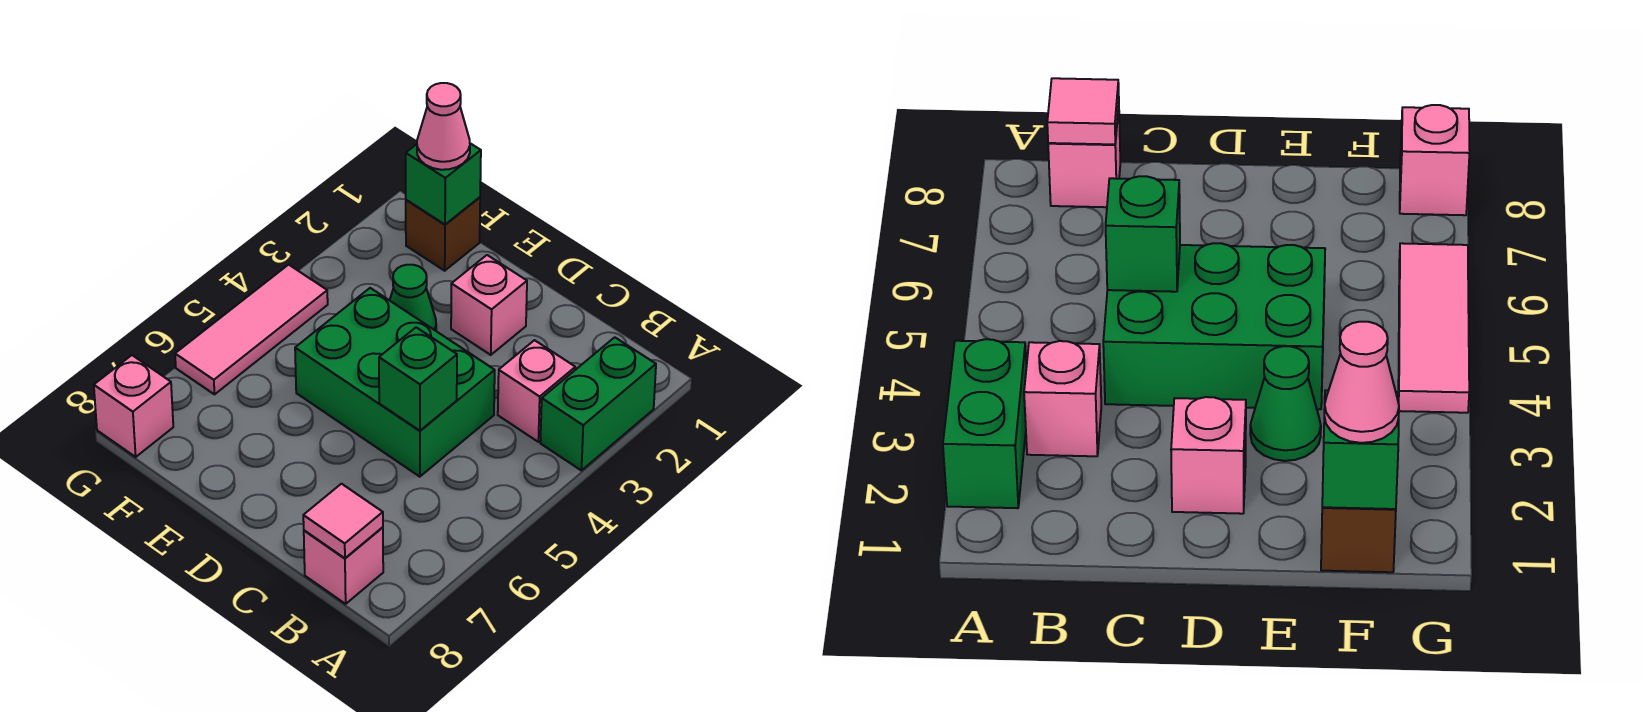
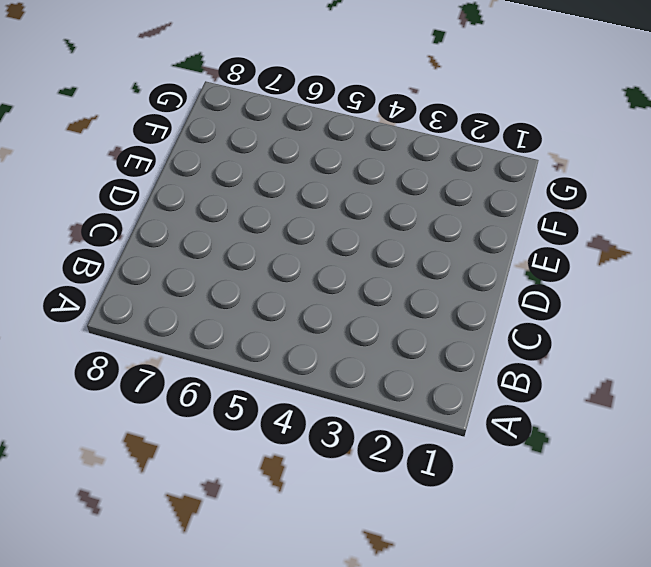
none -> green 1x2 brick [540,337,656,471]
none -> pink 1x1 brick [498,340,575,442]
none -> pink 1x1 brick [304,527,383,604]

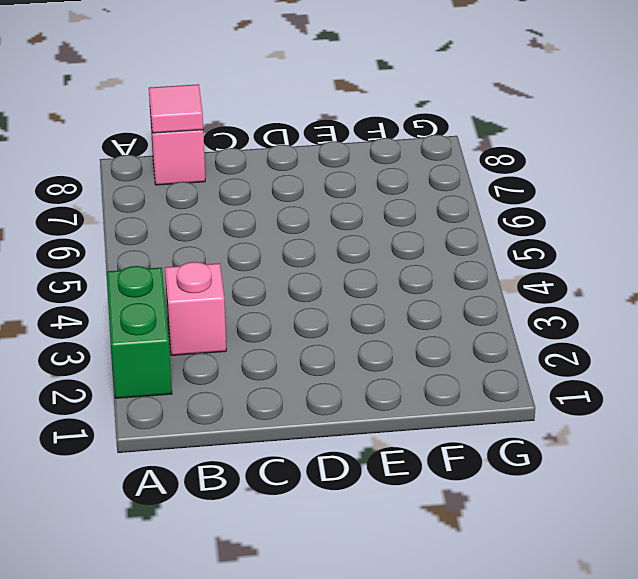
none -> green 2x3 brick [295,288,495,477]
none -> pink 1x1 brick [451,255,527,355]
none -> green 1x1 cone [390,265,436,331]

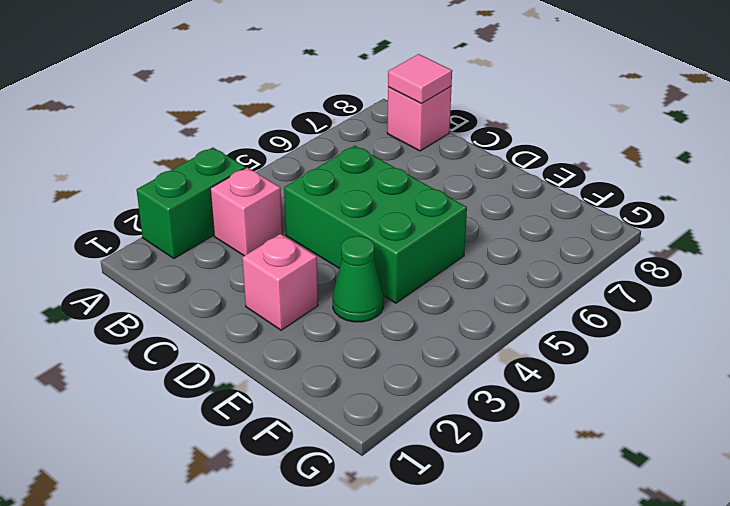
none -> brown 1x1 brick [406,197,480,271]
none -> pink 1x3 tile [175,265,328,394]
none -> pink 1x1 brick [94,355,173,457]

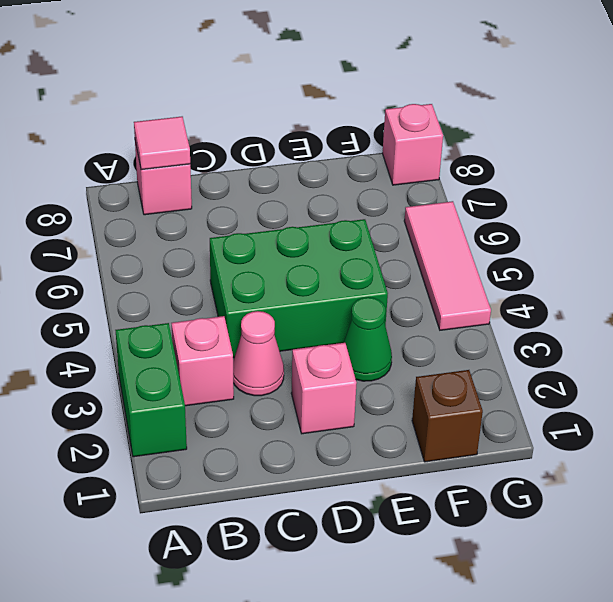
pink 1x1 cone [233,311,284,396] -> pink 1x1 cone moved to [417,83,470,170]
none -> green 1x1 brick [379,327,457,431]
none -> green 1x1 brick [406,143,481,224]

